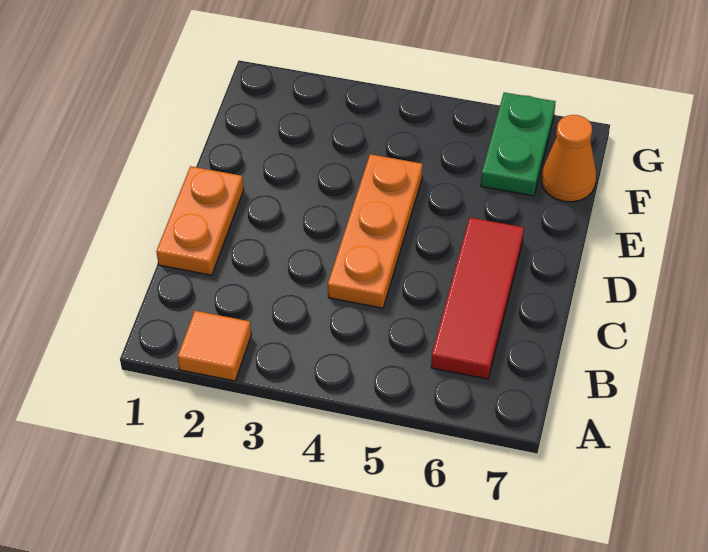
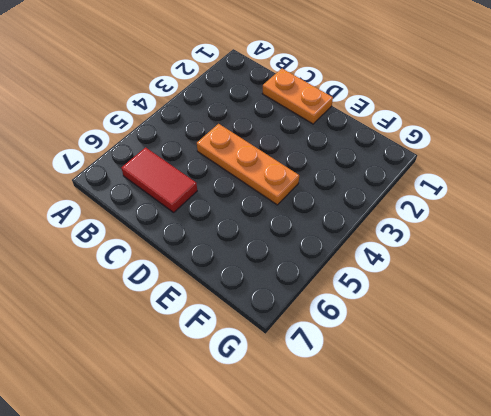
red 1x2 tile [121,147,197,212] -> red 1x3 tile [431,217,524,379]
none -> orange 1x1 tile [178,311,251,381]
none -> green 1x2 plate [481,92,556,196]

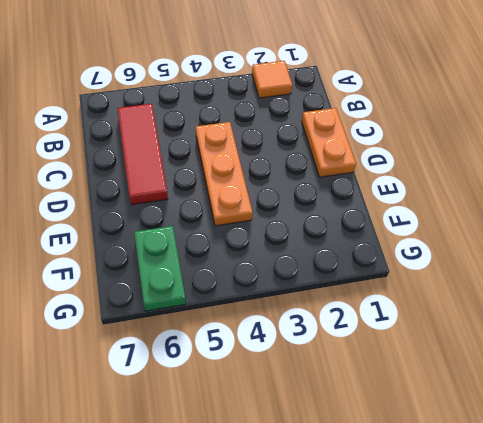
none -> orange 1x1 cone [542,115,596,202]

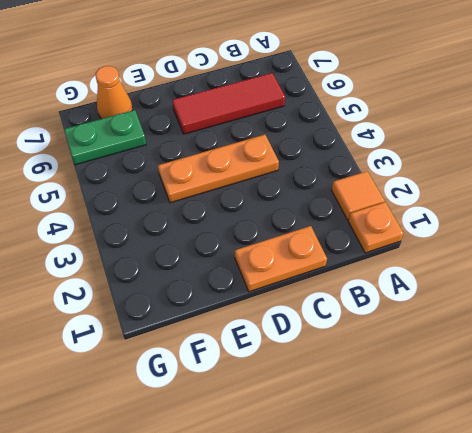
orange 1x1 plate [348,202,404,253] -> none

